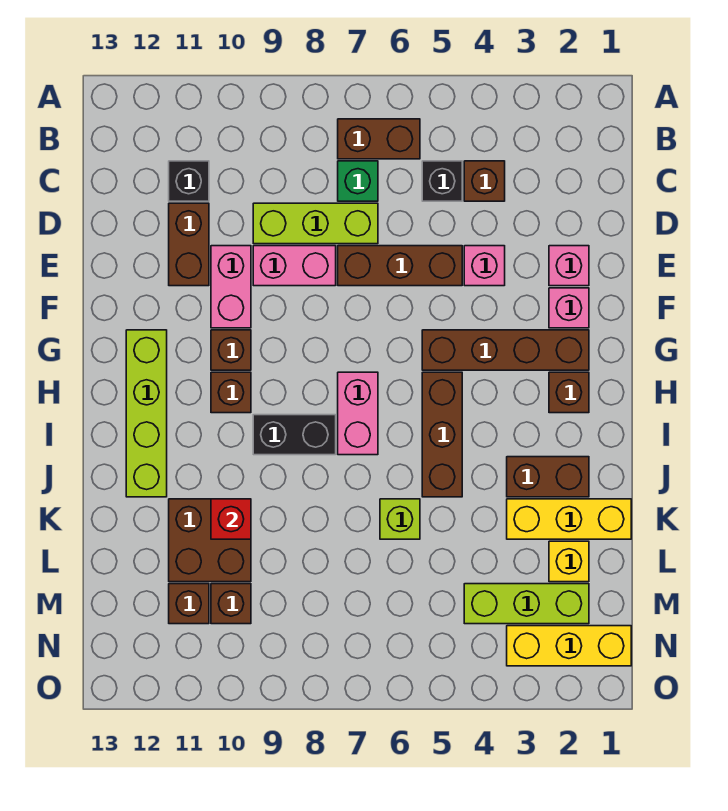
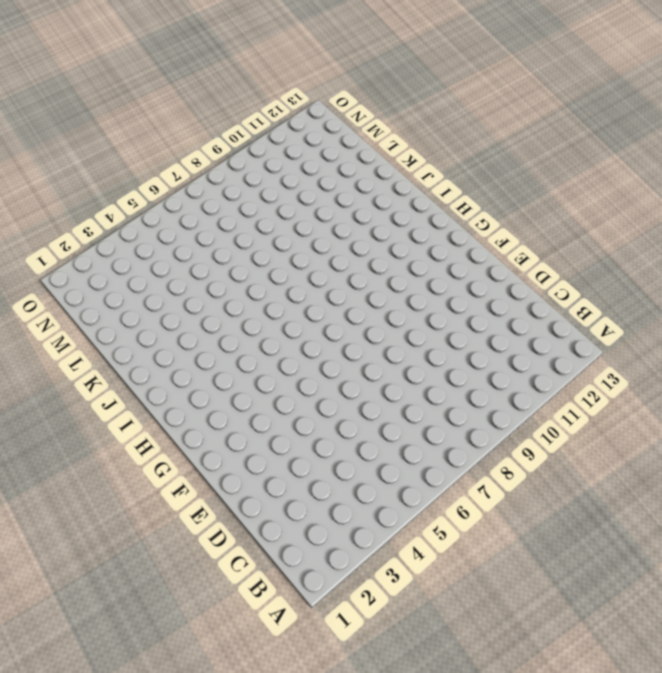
none -> brown 1x2 brick [338,119,420,159]
none -> brown 1x1 brick [464,161,505,201]
none -> black 1x1 brick [422,161,462,201]
none -> green 1x1 brick [338,161,378,201]

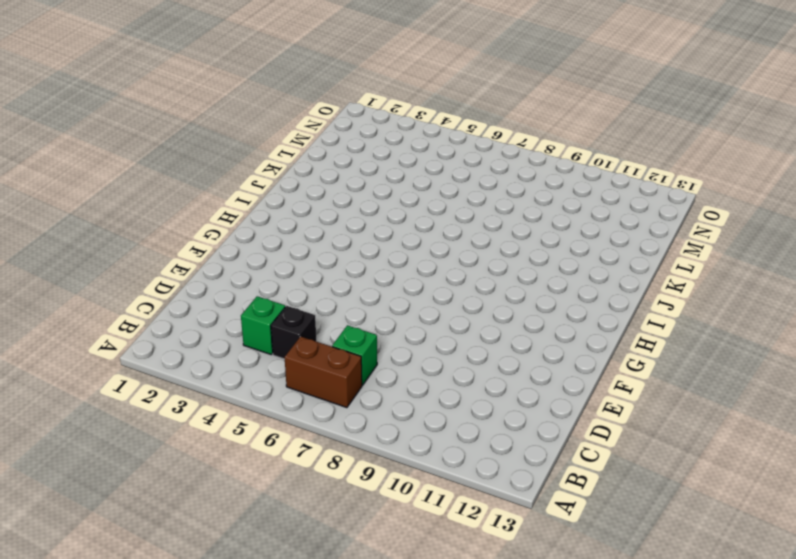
green 1x1 brick [241,296,285,355] -> brown 1x1 brick [464,161,505,201]
none -> black 1x1 brick [169,161,209,201]
none -> lime 1x3 brick [253,203,378,244]
none -> brown 1x2 brick [169,203,209,286]
none -> pink 1x1 brick [549,246,589,286]

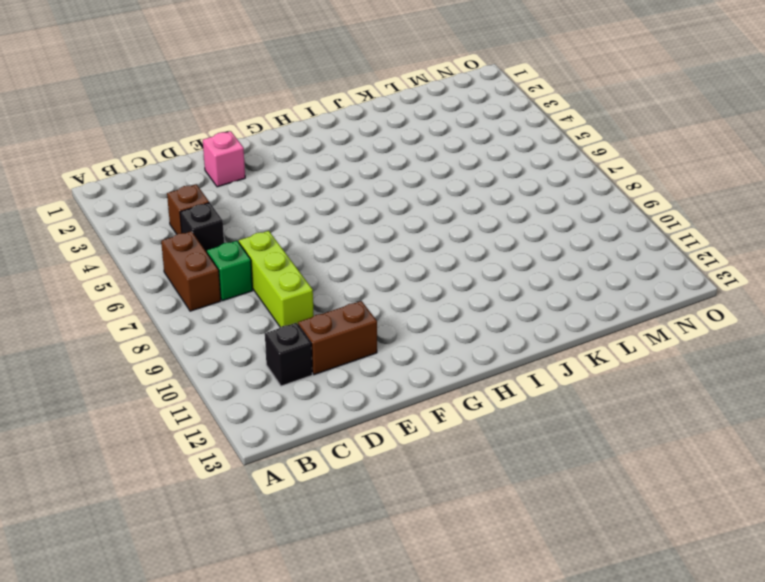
none -> pink 1x1 brick [464,246,505,286]
none -> brown 1x3 brick [338,246,462,286]
none -> pink 1x2 brick [253,246,336,286]
none -> pink 1x2 brick [211,246,251,328]

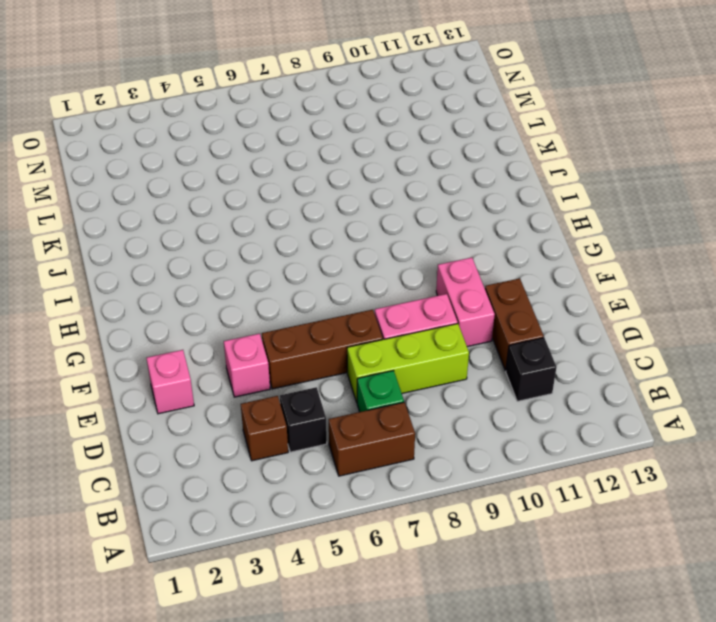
none -> pink 1x1 brick [549,288,589,328]
none -> brown 1x4 brick [422,330,589,370]
none -> brown 1x1 brick [211,330,251,370]
none -> lime 1x4 brick [126,330,167,497]

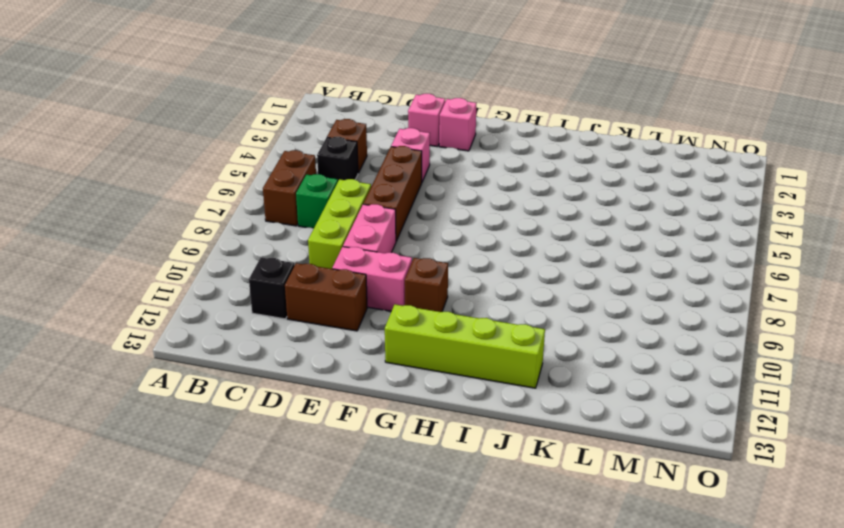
none -> brown 1x4 brick [422,330,589,370]
none -> brown 1x1 brick [549,372,589,413]
none -> brown 1x3 brick [422,372,462,497]
none -> pink 1x2 brick [338,372,378,455]

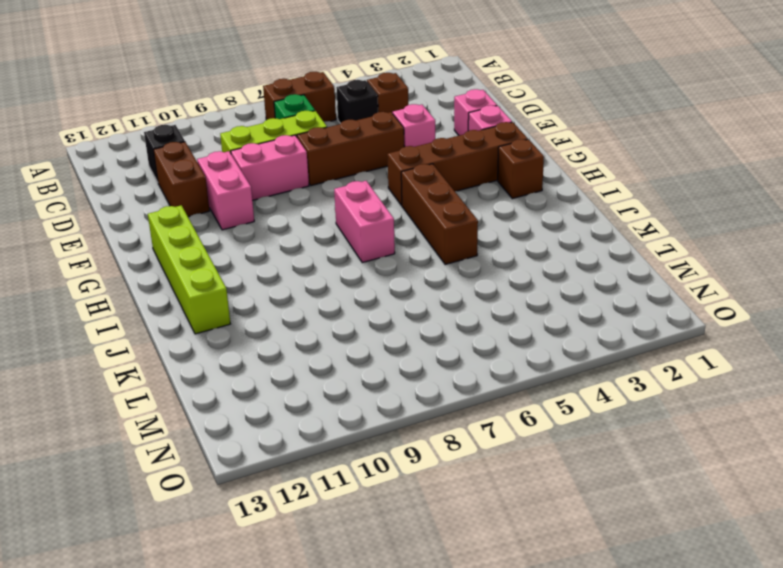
none -> brown 1x1 brick [211,330,251,370]
none -> brown 1x1 brick [211,372,251,413]
none -> black 1x2 brick [253,415,336,455]
none -> brown 1x2 brick [507,457,589,497]

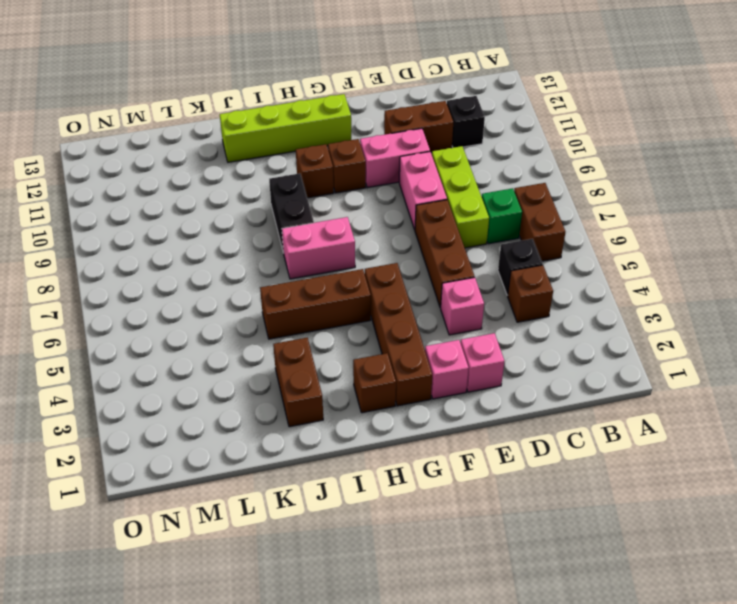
none -> yellow 1x3 brick [507,499,631,539]
none -> lime 1x1 brick [380,499,420,539]
none -> brown 2x2 brick [169,499,251,582]
none -> yellow 1x1 brick [549,541,589,582]

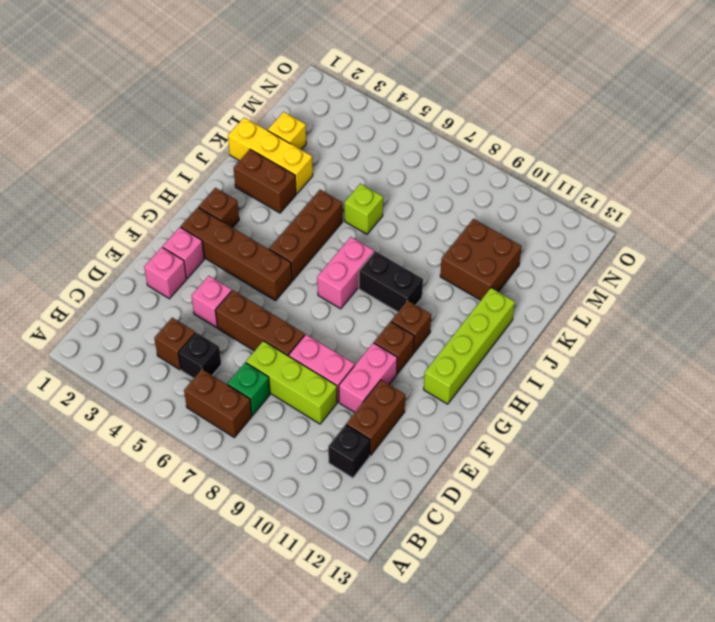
none -> lime 1x3 brick [464,584,589,624]
none -> brown 1x1 brick [211,584,251,624]
none -> brown 1x1 brick [169,584,209,624]
none -> yellow 1x3 brick [507,626,631,666]

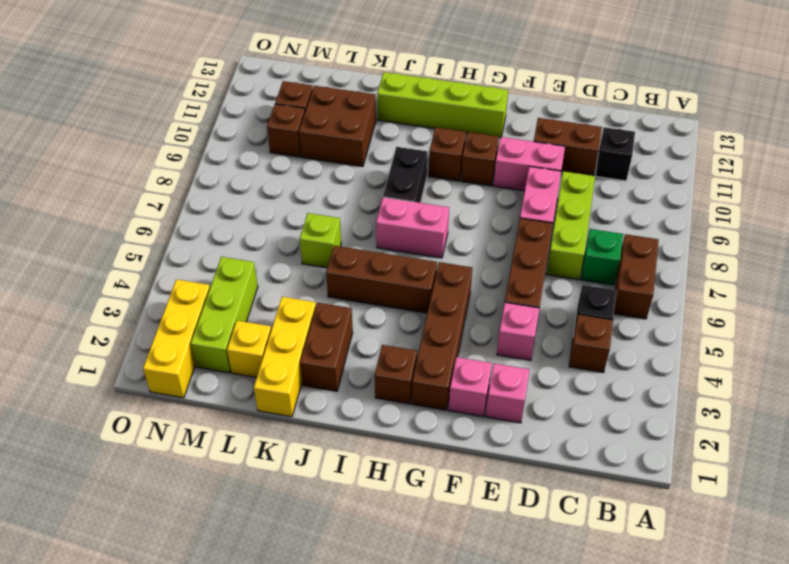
none -> red 1x1 brick [211,499,251,539]

